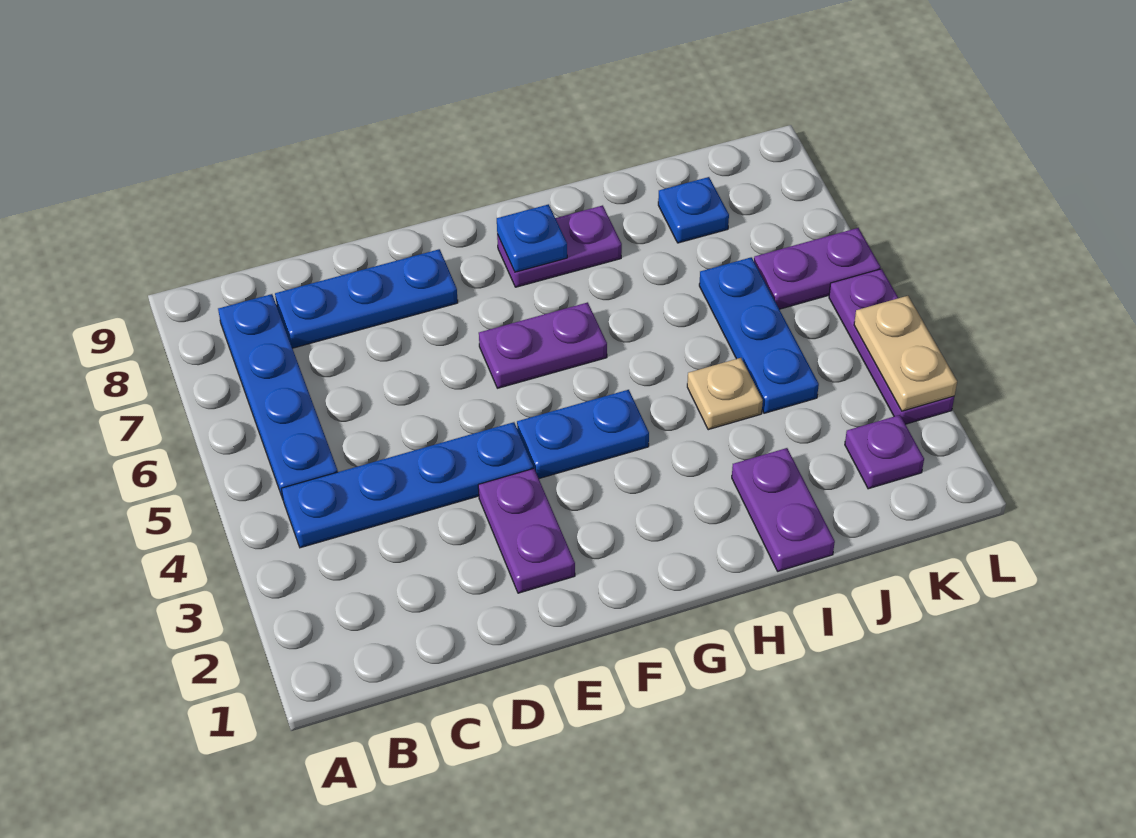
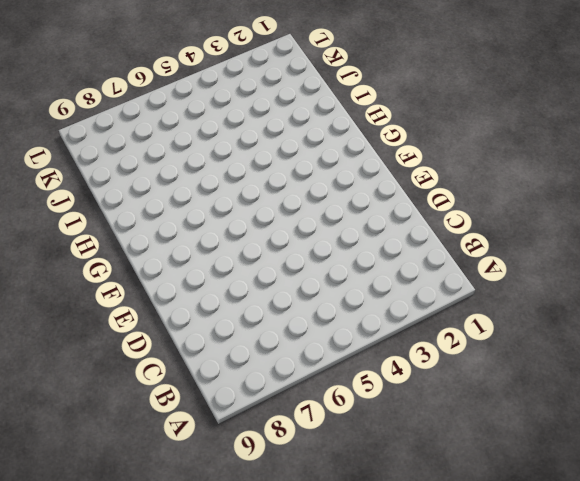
none -> blue 1x4 plate [281,422,533,548]
none -> blue 1x4 plate [218,294,338,499]
none -> blue 1x3 plate [275,249,458,348]

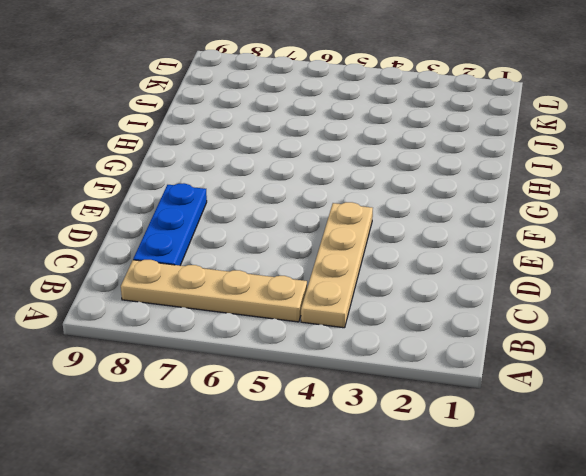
tan 1x4 plate [301,202,373,328] -> blue 1x4 plate [281,422,533,548]
tan 1x4 plate [121,260,307,322] -> blue 1x4 plate [218,294,338,499]
none -> purple 1x2 plate [478,468,575,593]
none -> blue 1x2 plate [517,390,649,479]
none -> purple 1x2 plate [479,302,607,388]

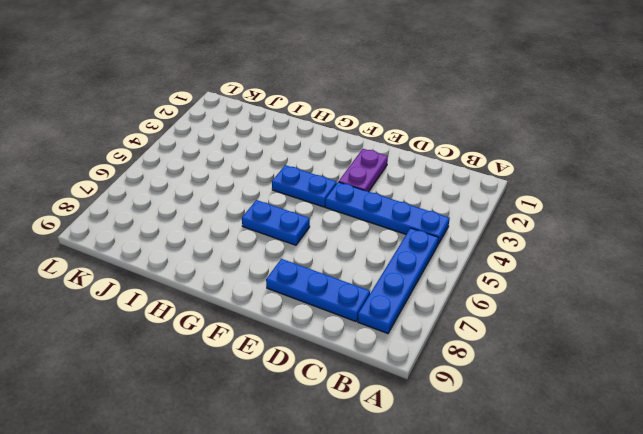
blue 1x2 plate [242,200,310,245] -> purple 1x2 plate [479,302,607,388]
none -> purple 1x2 plate [497,205,622,287]
none -> purple 1x2 plate [732,448,835,571]
none -> tan 1x1 plate [687,358,763,430]

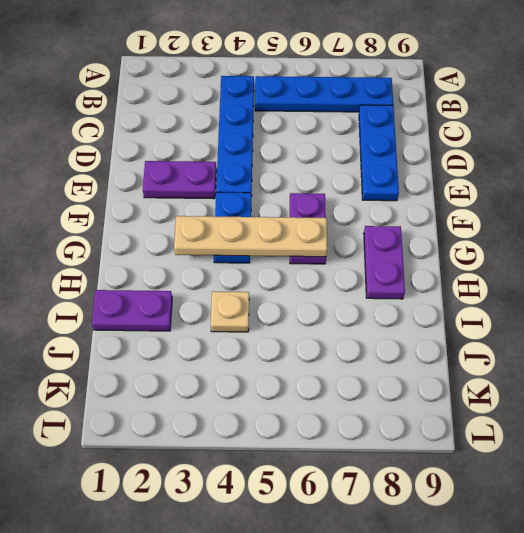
tan 1x4 plate [174,216,327,257] -> none
none -> blue 1x3 plate [699,257,819,413]
none -> blue 1x1 plate [658,177,729,243]
none -> purple 1x1 plate [845,415,924,489]

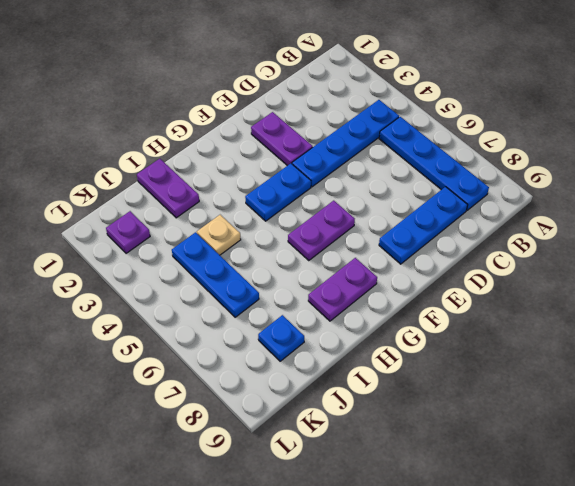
none -> purple 1x2 plate [754,228,881,309]
none -> purple 1x3 plate [829,269,954,424]
none -> blue 1x1 plate [497,204,567,272]

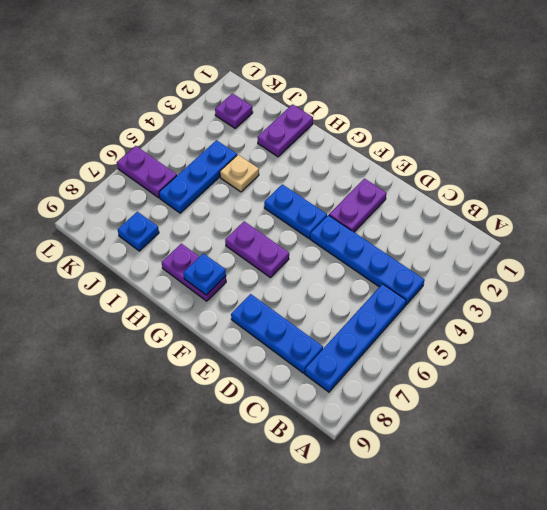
none -> purple 1x3 plate [829,269,954,424]
none -> tan 1x2 plate [854,296,957,411]

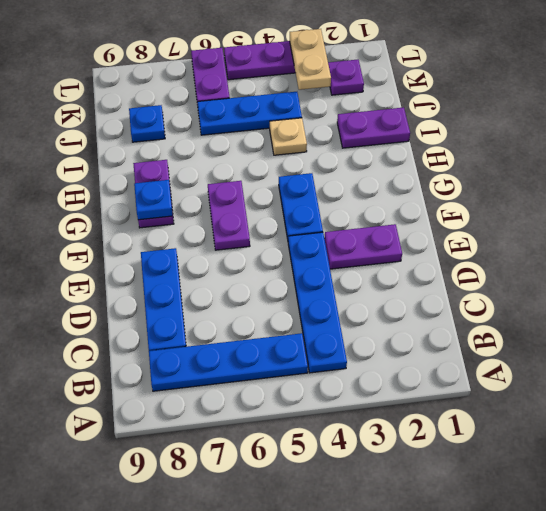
tan 1x2 plate [290,29,331,90] -> tan 1x2 plate turned to [854,296,957,411]

